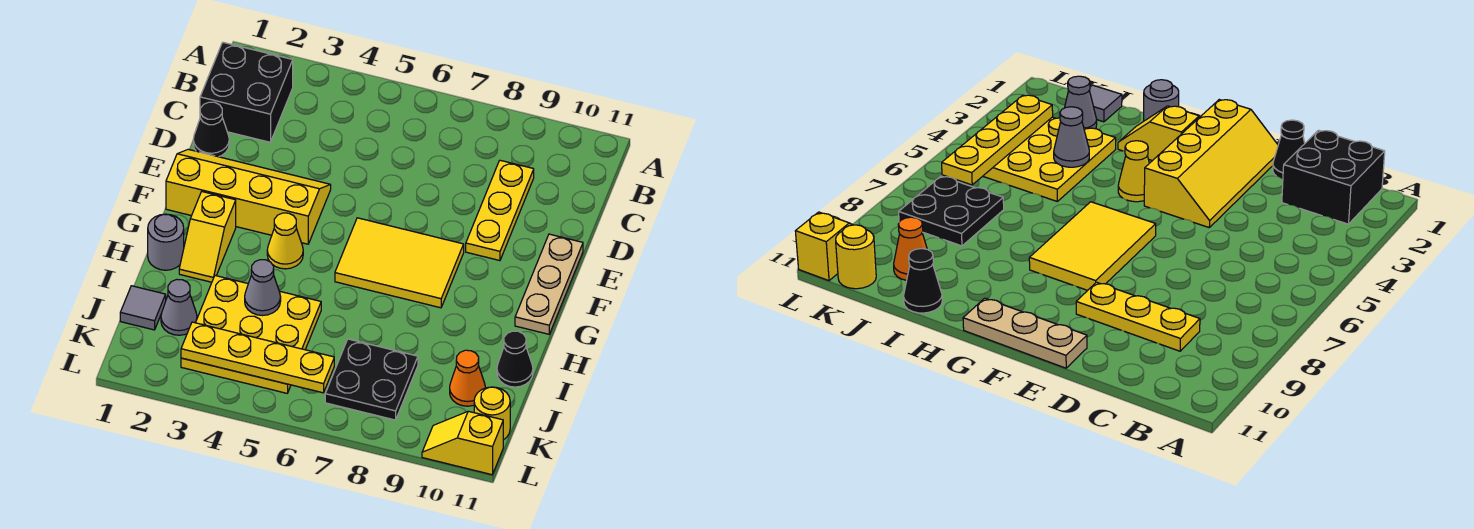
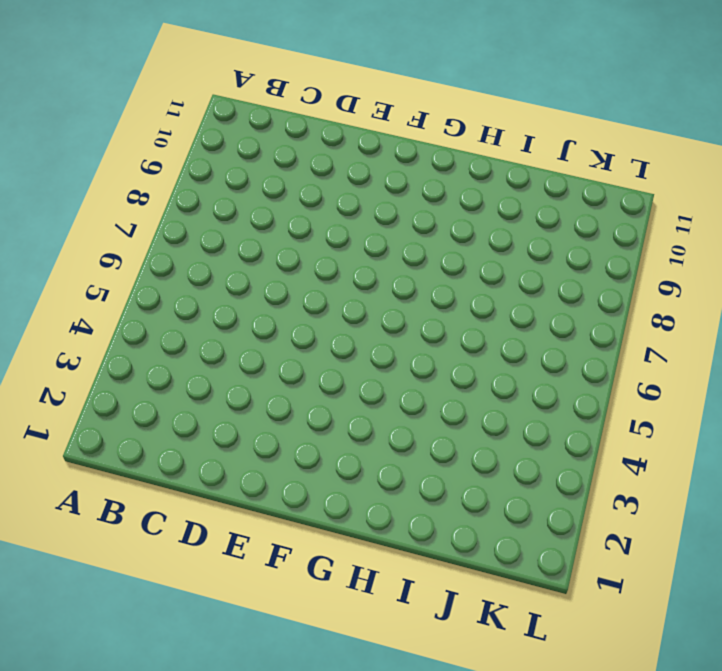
none -> black 2x2 brick [200,42,293,142]
none -> yellow 1x3 plate [466,160,534,261]
none -> black 1x1 cone [193,102,229,157]

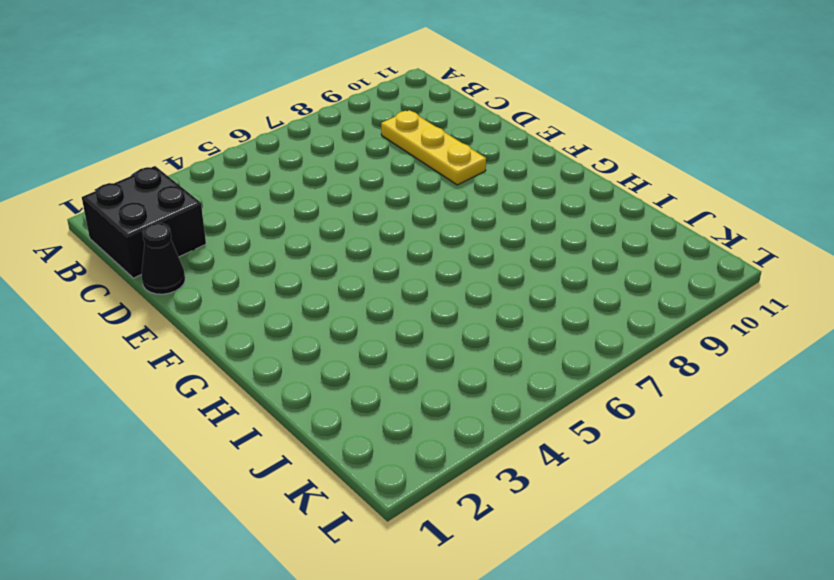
none -> yellow 2x4 slope [166,149,331,244]
none -> tan 1x3 plate [515,234,583,334]
none -> yellow 2x3 tile [335,218,464,308]

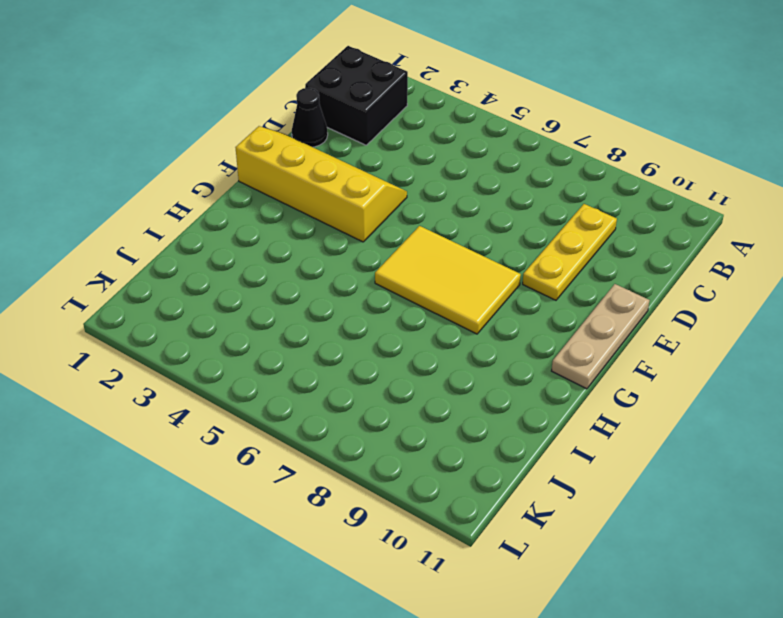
none -> yellow 1x2 slope [179,192,236,282]
none -> yellow 1x1 cone [267,213,303,269]
none -> grey 1x1 round brick [148,214,184,270]

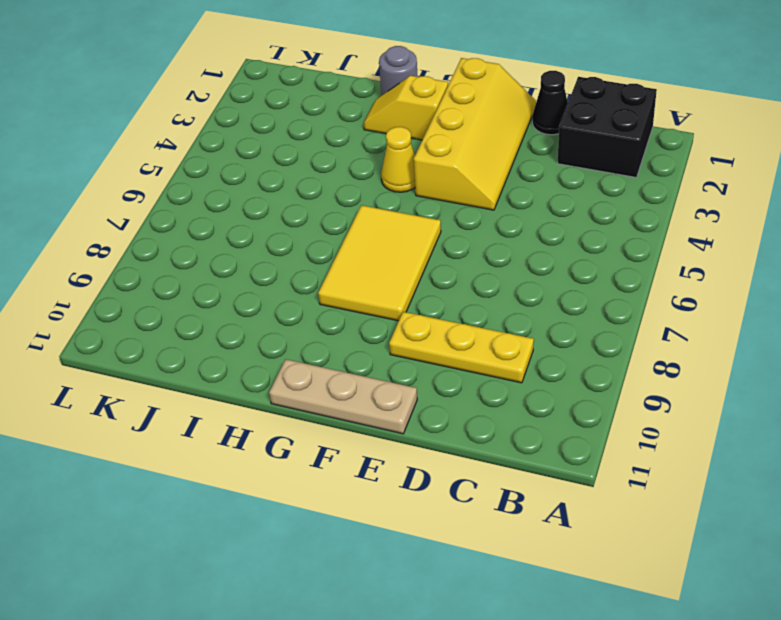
none -> yellow 3x3 plate [181,276,321,393]
none -> black 1x1 cone [497,331,533,387]
none -> grey 1x1 tile [120,286,166,330]

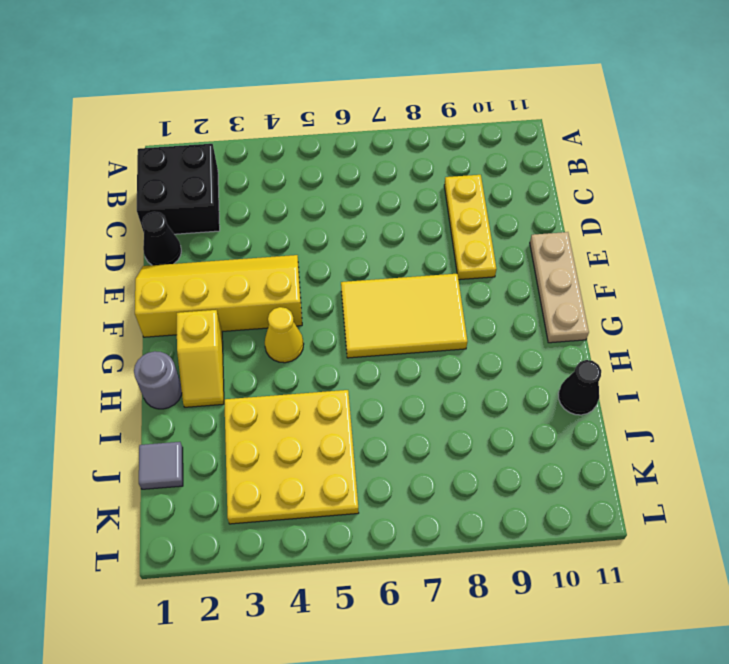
none -> grey 1x1 cone [161,280,197,335]
none -> black 2x2 plate [325,339,418,420]
none -> orange 1x1 cone [450,350,485,406]

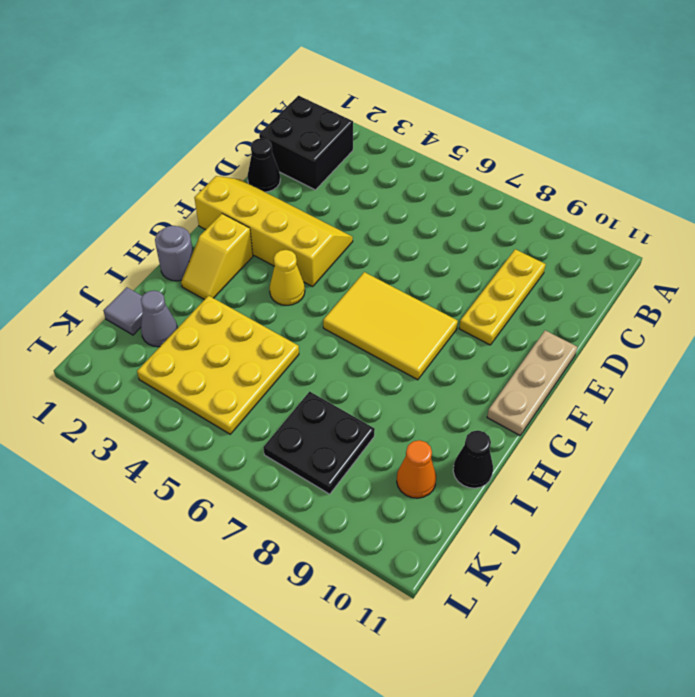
none -> yellow 1x1 round brick [474,387,510,440]
none -> yellow 1x2 slope [422,411,503,475]
none -> grey 1x1 cone [245,260,281,316]

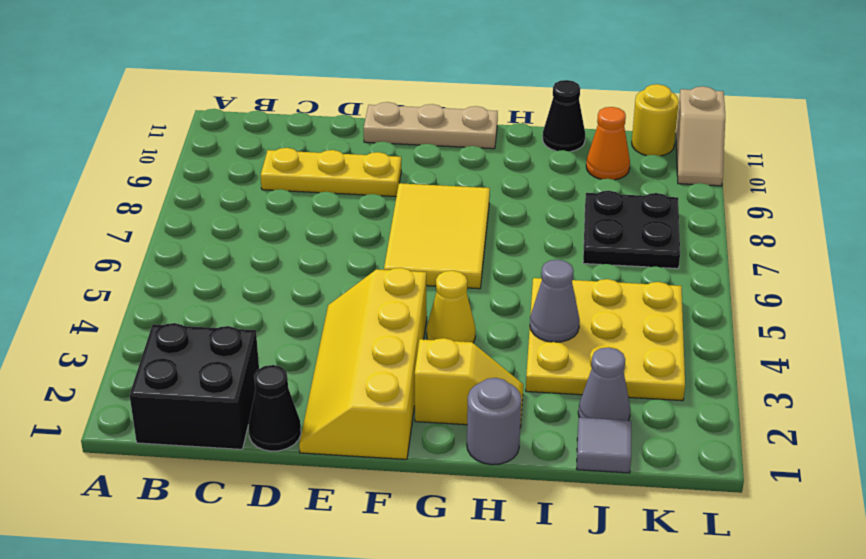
tan 1x2 slope [676,86,725,186] -> yellow 1x2 slope [422,411,503,475]
none -> yellow 1x4 plate [181,322,334,393]

